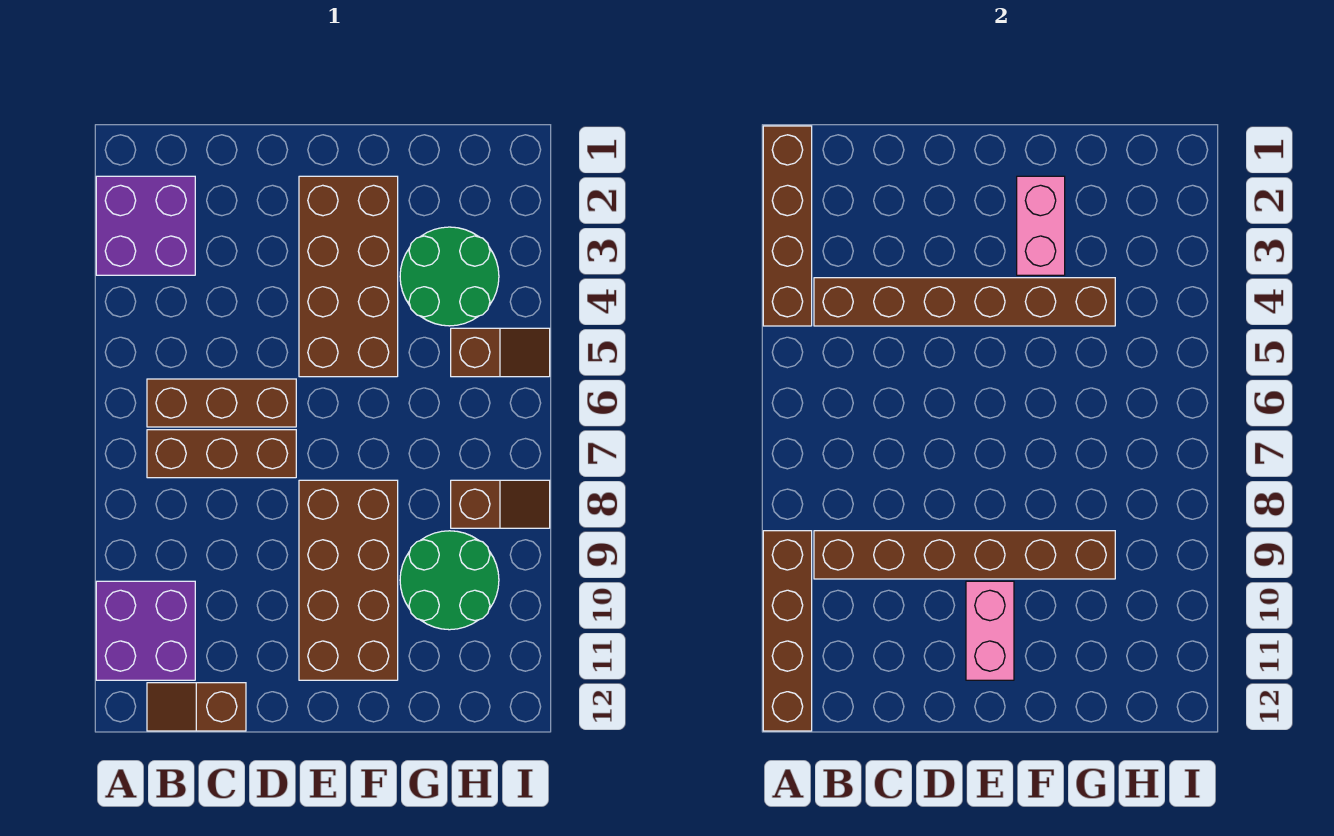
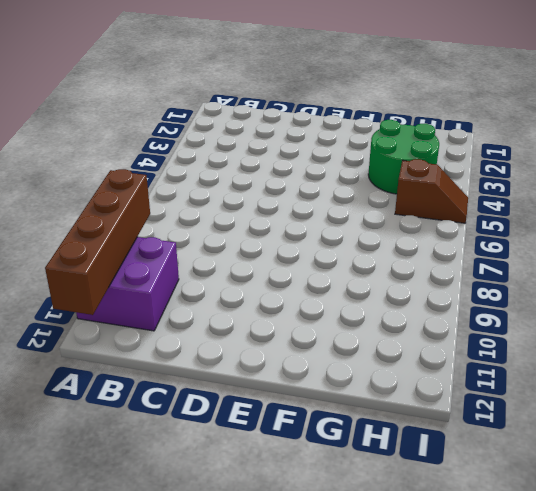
none -> purple 2x2 brick [96,176,195,275]
none -> brown 1x3 brick [147,379,296,427]
none -> brown 1x3 brick [147,430,296,478]

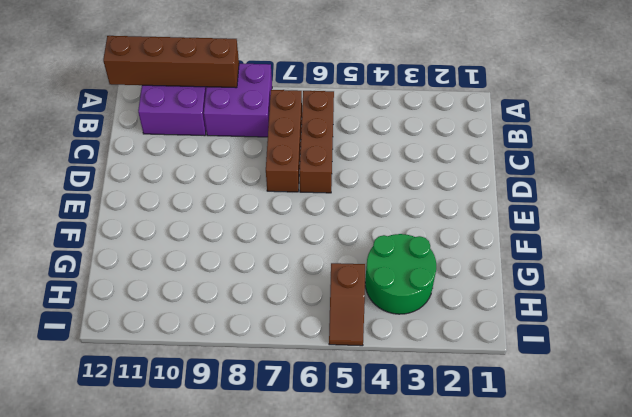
purple 2x2 brick [204,63,272,137] -> purple 2x2 brick moved to [96,176,195,275]
none -> brown 1x2 slope [147,683,246,731]
none -> brown 2x4 brick [299,176,398,377]
none -> brown 2x4 brick [299,480,398,680]

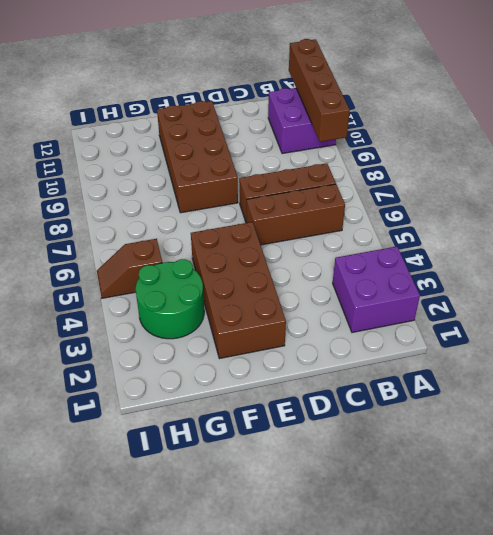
none -> brown 1x2 slope [147,683,246,731]
none -> green 2x2 round brick [400,531,499,630]
none -> brown 1x2 slope [451,480,550,528]

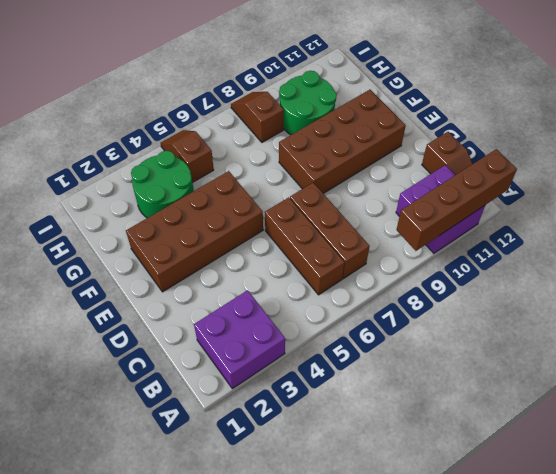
none -> brown 1x4 brick [763,126,812,326]
none -> brown 1x6 brick [814,278,1115,326]
none -> brown 1x6 brick [814,531,1115,579]

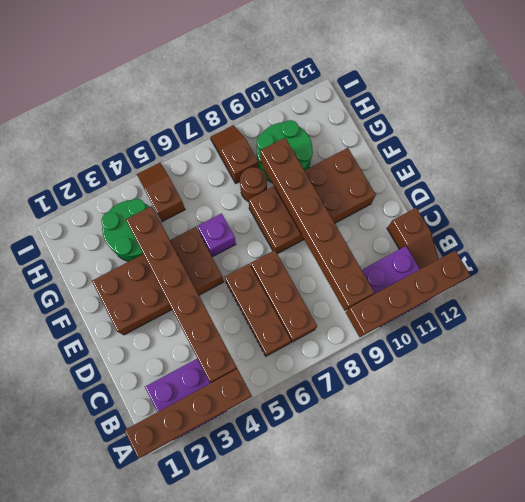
purple 1x1 brick [197,214,236,257] -> none
brown 1x1 round brick [240,167,267,202] -> none
none -> pink 1x2 brick [966,581,1014,680]
none -> pink 1x2 brick [1017,176,1065,275]

